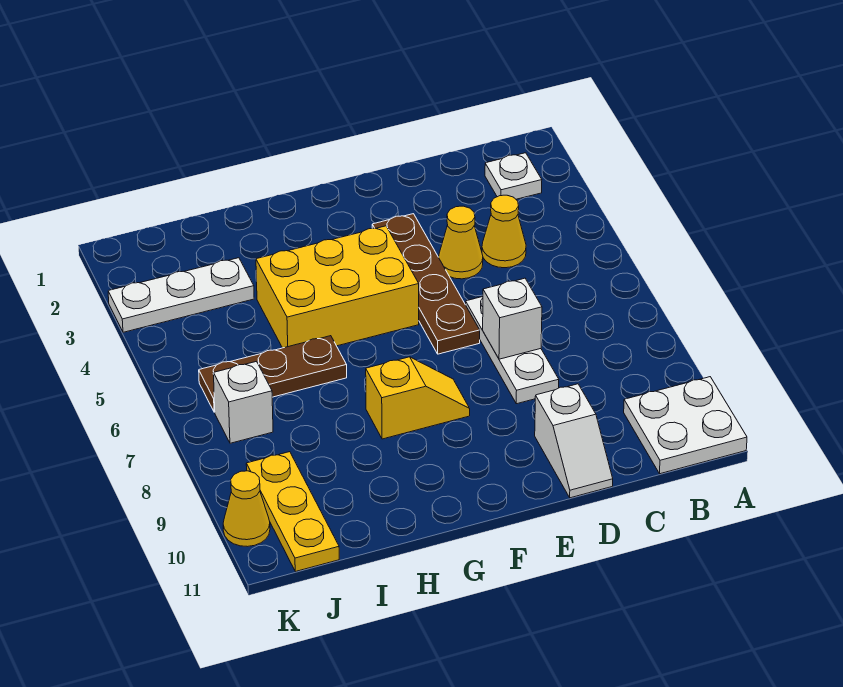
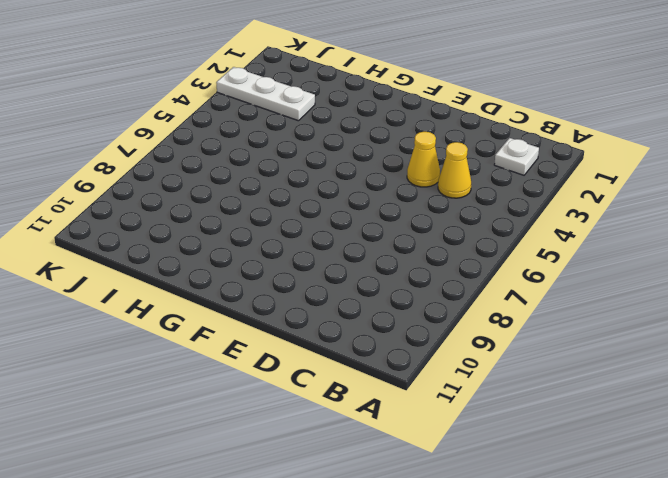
none -> white 2x2 plate [624,377,747,474]
none -> white 1x3 plate [466,297,559,404]
none -> white 1x2 slope [535,384,613,498]

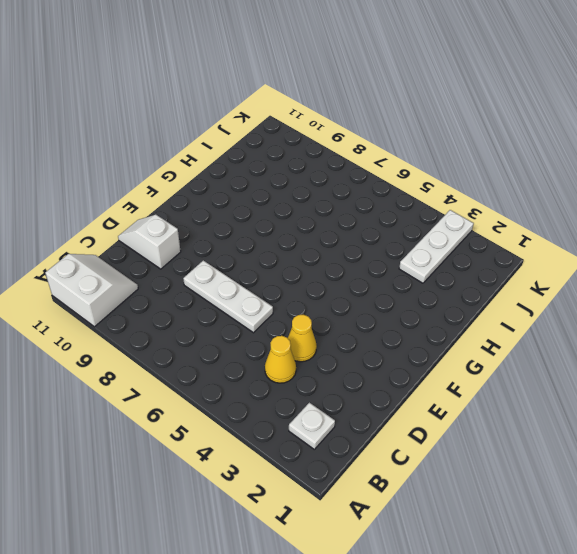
white 2x2 slope [45,254,138,327] -> white 2x2 plate [624,377,747,474]
none -> brown 1x4 plate [372,214,480,354]
none -> yellow 2x3 brick [256,226,419,348]
none -> yellow 1x2 slope [366,357,470,439]

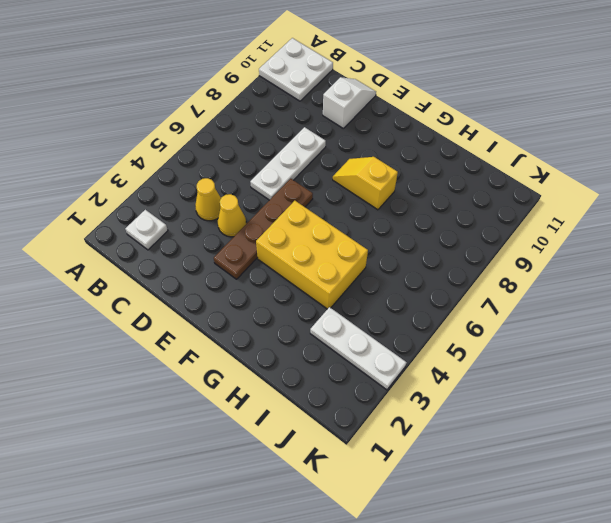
none -> brown 1x3 plate [199,336,347,412]
none -> white 1x1 brick [213,362,273,443]
none -> yellow 1x3 plate [246,452,339,572]

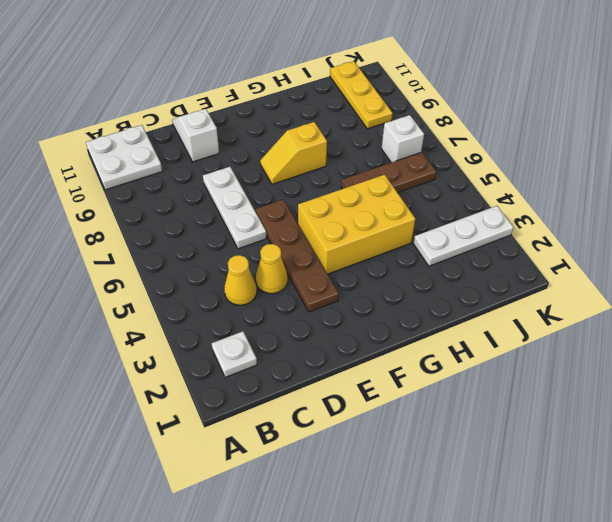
none -> yellow 1x1 cone [223,471,270,547]
none -> white 1x1 brick [483,278,542,359]

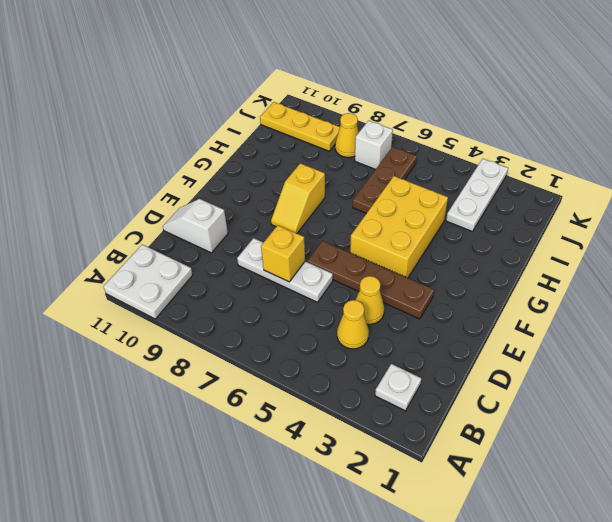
yellow 1x1 brick [261,225,305,282] -> white 1x1 brick [483,278,542,359]
yellow 1x1 cone [335,113,359,157] -> yellow 1x1 cone moved to [223,471,270,547]

